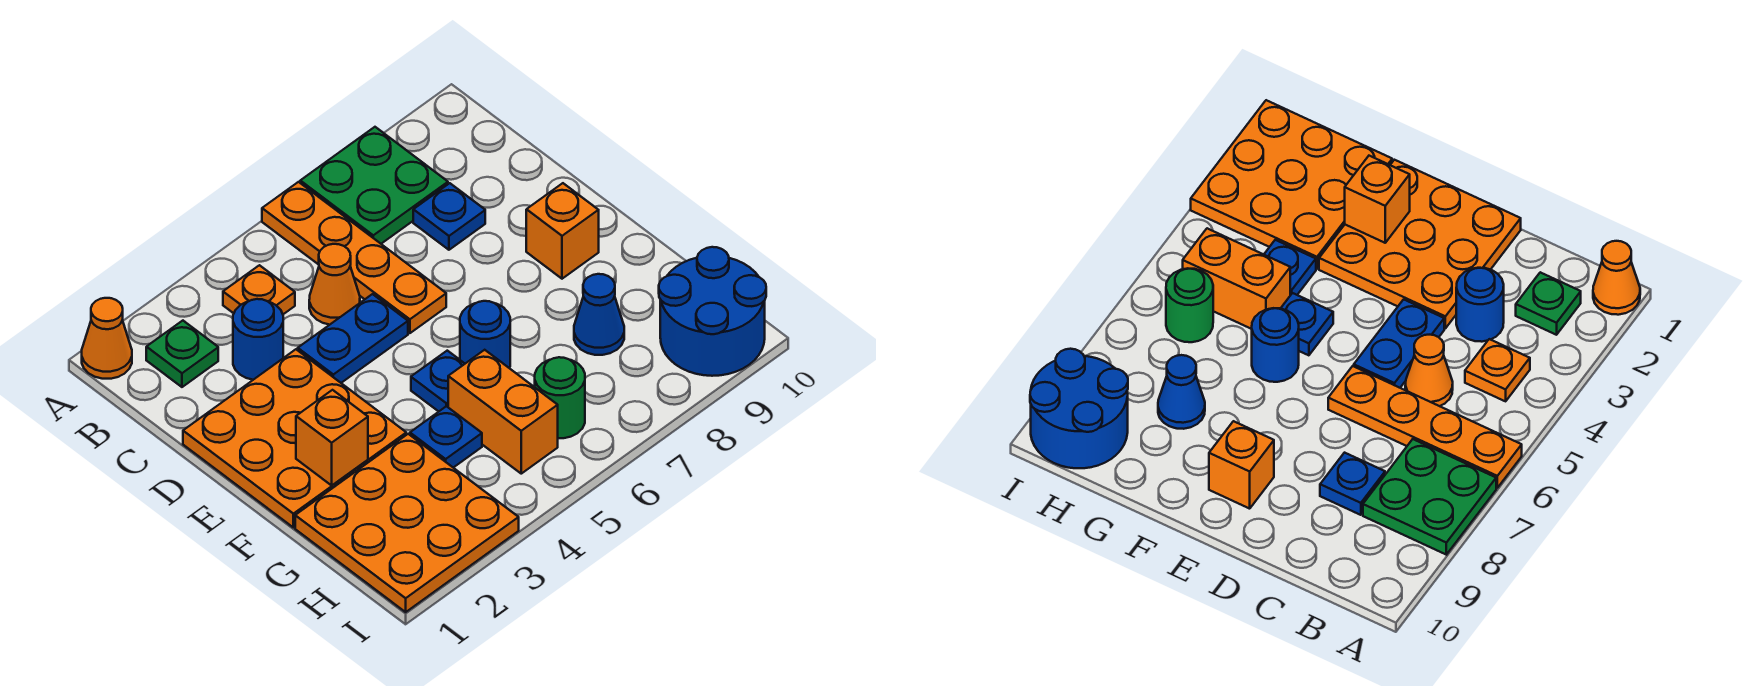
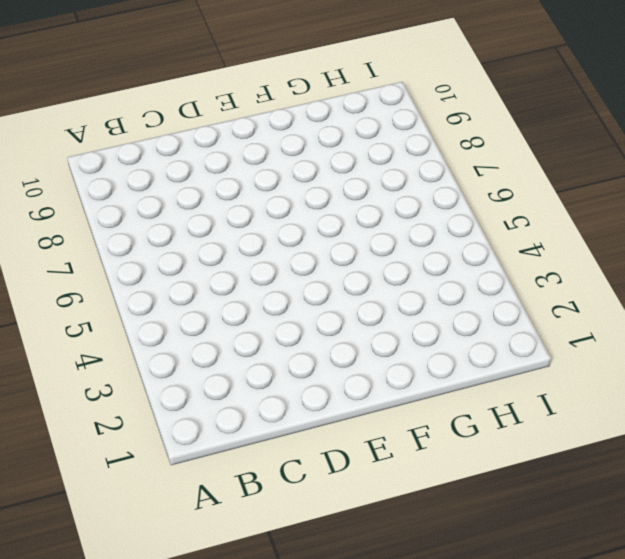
none -> orange 1x1 cone [82,298,132,379]
none -> orange 1x4 plate [262,182,446,333]
none -> green 2x2 plate [300,127,448,244]

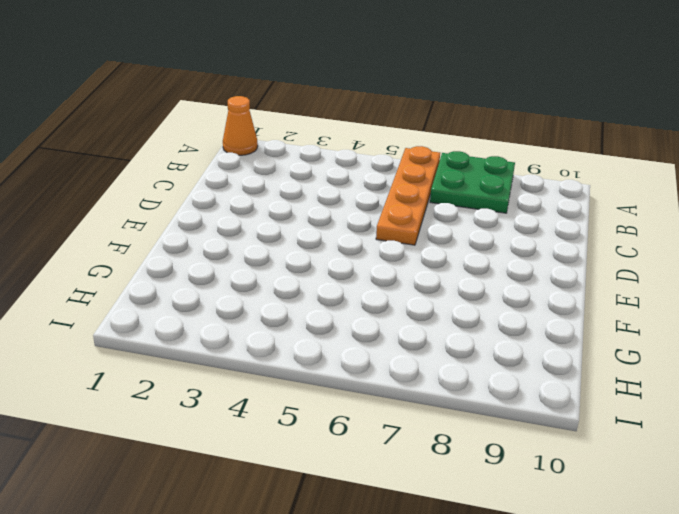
none -> green 1x1 plate [146,321,218,387]
none -> orange 1x1 plate [223,265,295,314]
none -> blue 1x1 round brick [233,299,283,380]

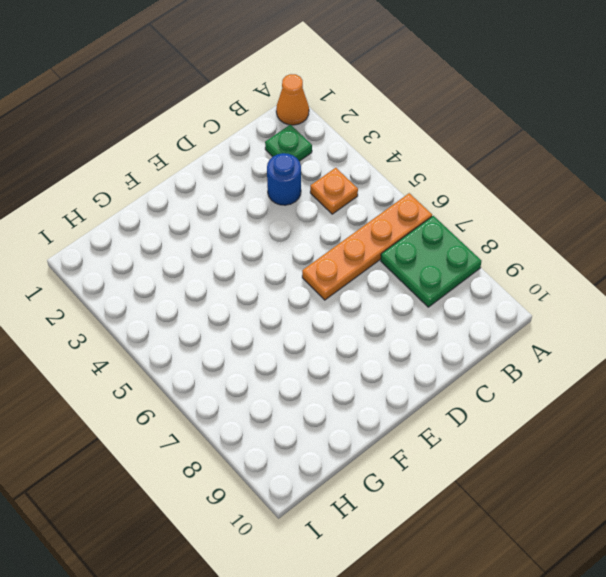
none -> orange 1x1 cone [309,244,360,325]
none -> blue 1x1 plate [413,183,485,250]
none -> orange 3x3 plate [183,349,406,528]

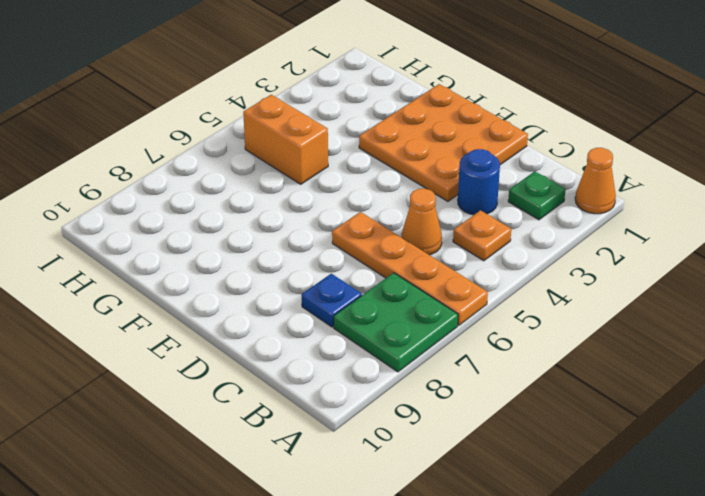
none -> blue 1x2 plate [298,294,408,383]
none -> orange 1x1 brick [526,183,599,279]
none -> blue 1x1 plate [411,351,465,411]

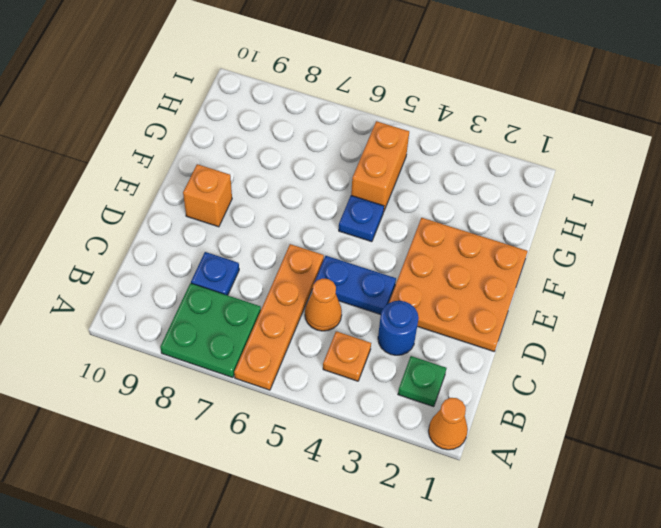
none -> blue 1x1 round brick [460,301,510,368]
none -> orange 3x3 plate [295,434,519,612]
none -> blue 1x1 plate [410,406,482,468]

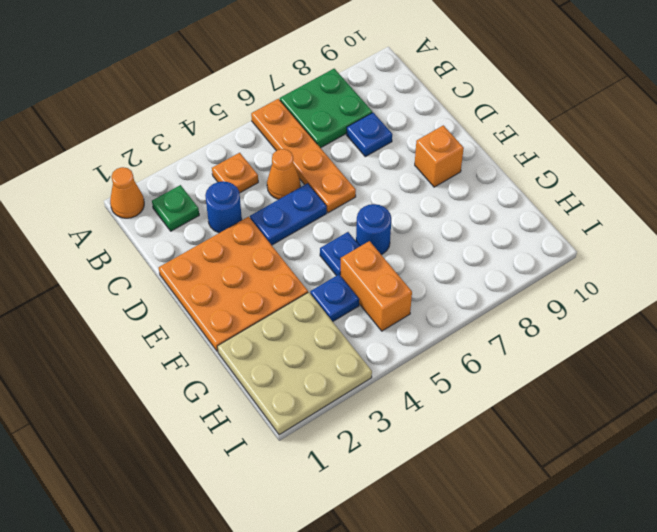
tan 3x3 plate [217,292,372,435] -> orange 3x3 plate [295,434,519,612]
none -> blue 1x1 cone [574,274,624,355]
none -> green 1x1 round brick [535,357,585,438]
none -> blue 2x2 round brick [659,247,766,376]

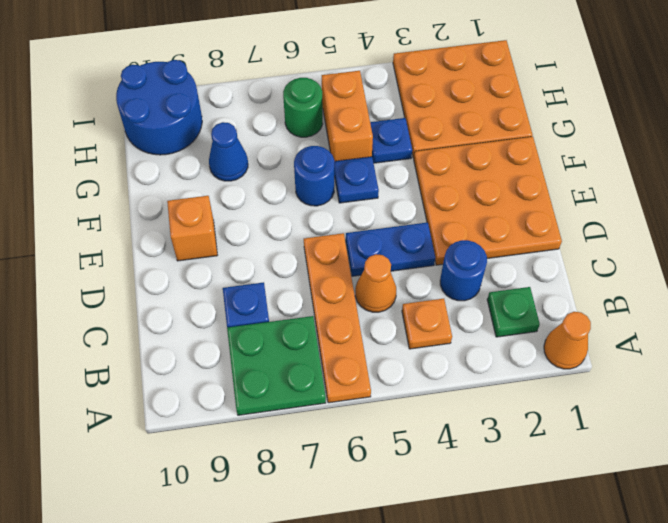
none -> orange 1x1 brick [296,390,368,485]

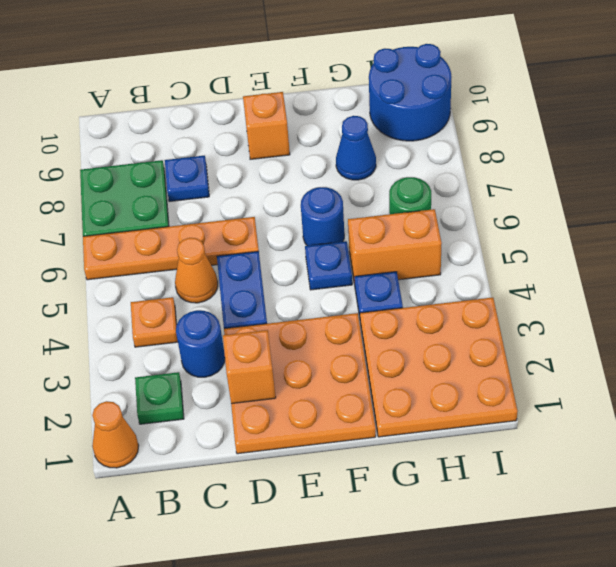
orange 1x1 brick [223,330,276,404] -> orange 1x1 brick moved to [296,390,368,485]

